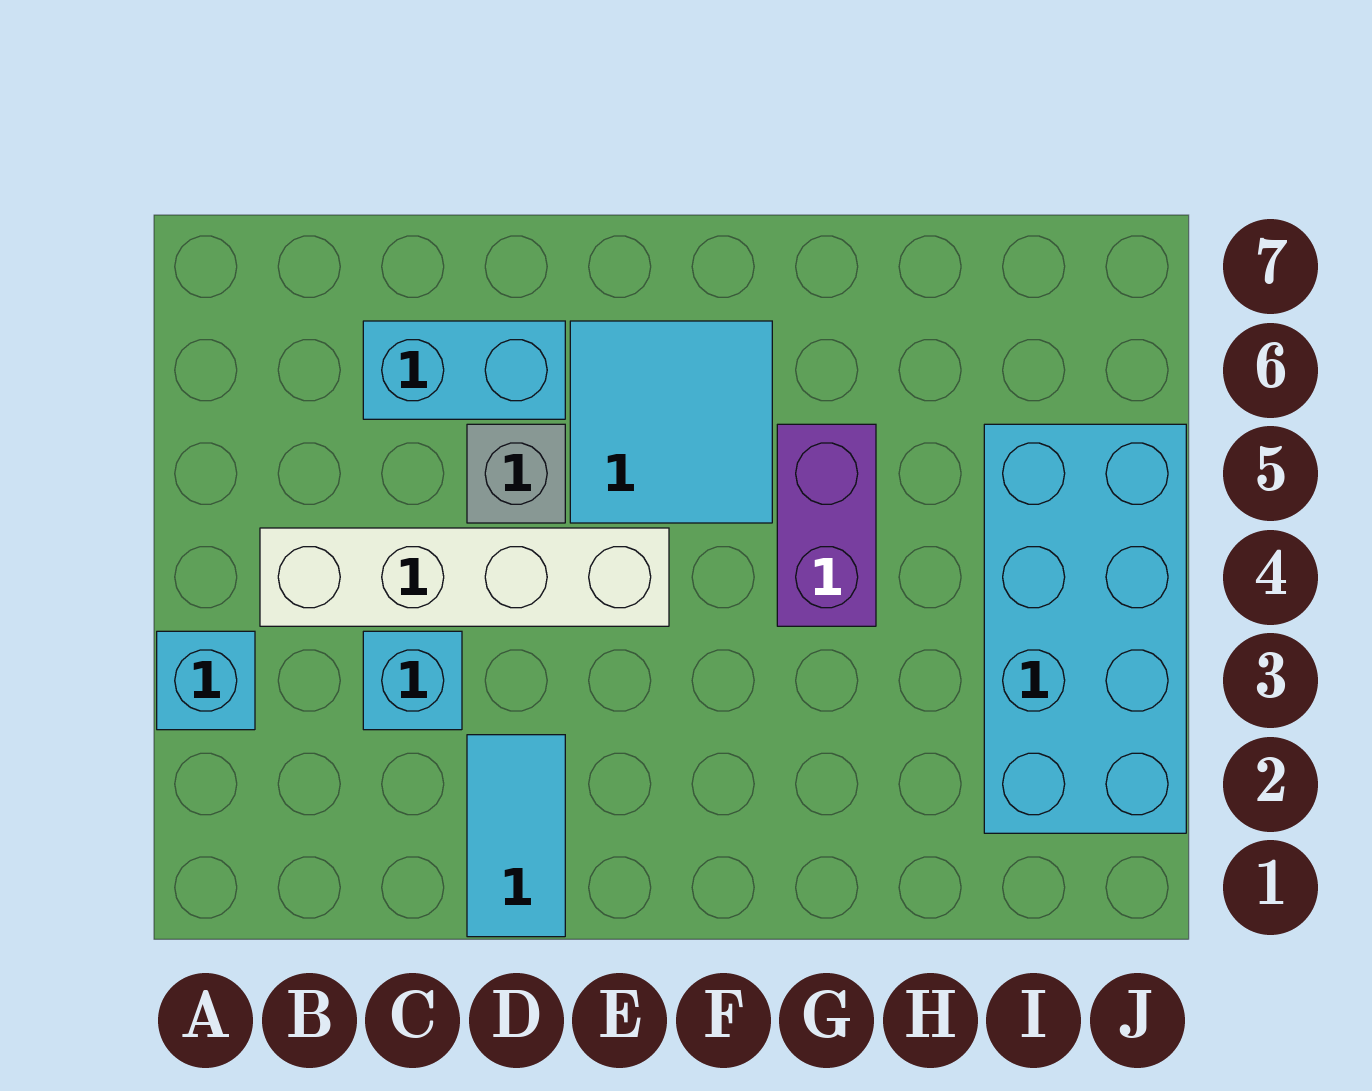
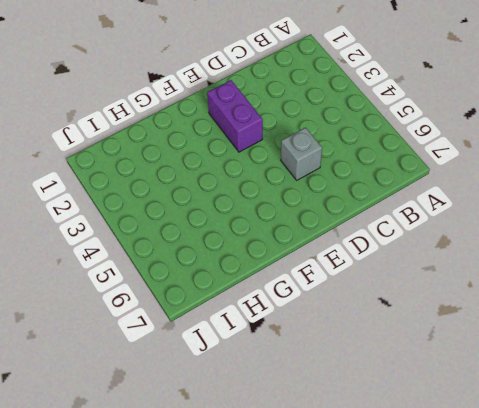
purple 1x2 brick [207,80,263,152] -> purple 1x2 brick moved to [777,424,876,626]
none -> cyan 1x1 brick [157,631,255,730]
none -> white 1x4 brick [260,528,669,626]

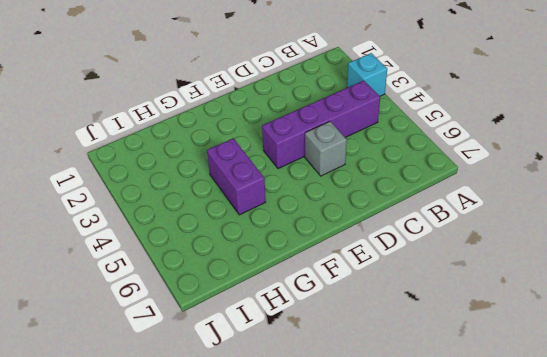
purple 1x4 brick [262,81,380,169] -> white 1x4 brick [260,528,669,626]
none -> cyan 1x1 brick [363,631,462,730]
none -> cyan 1x2 brick [363,321,565,419]

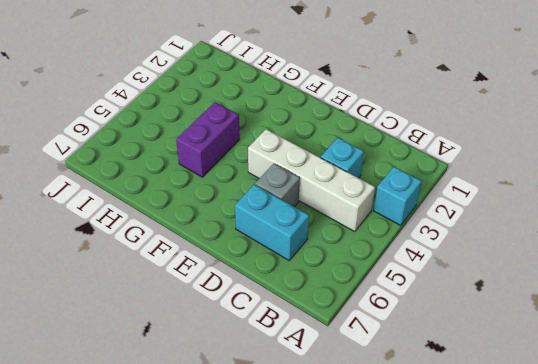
none -> cyan 1x2 tile [467,735,565,937]
none -> cyan 2x2 tile [570,321,772,523]

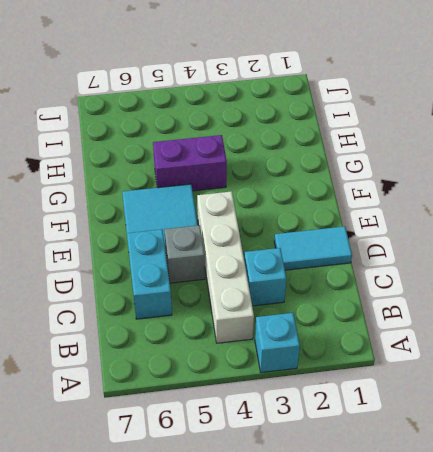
none -> cyan 2x4 brick [984,424,1186,833]

